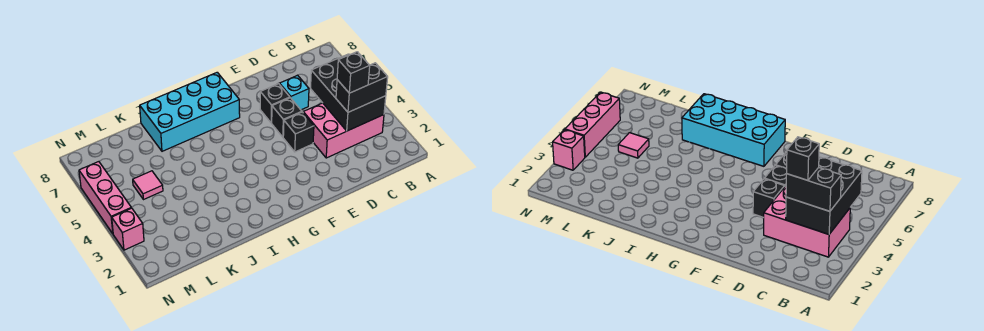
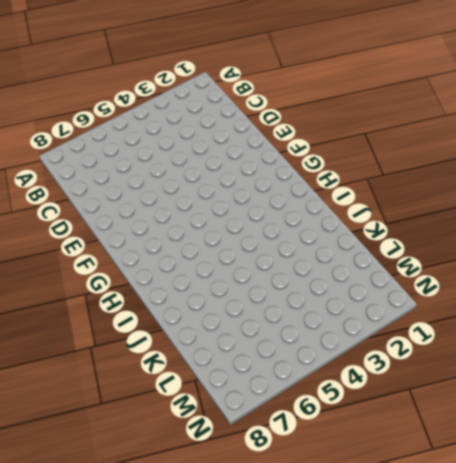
none -> pink 2x3 brick [303,103,384,158]
none -> cyan 1x1 brick [280,75,309,110]
none -> black 1x1 brick [283,112,314,152]

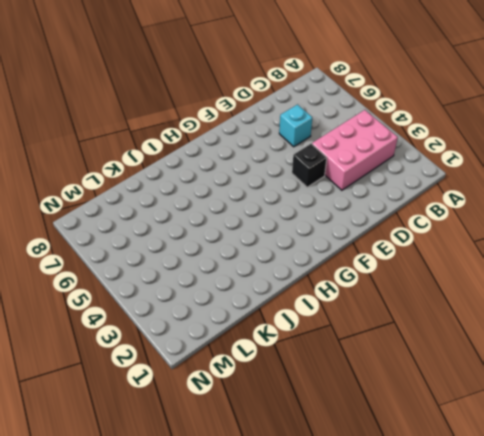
none -> black 1x1 brick [272,98,302,137]
none -> black 1x1 brick [260,84,290,123]
none -> cyan 2x4 brick [140,72,240,151]

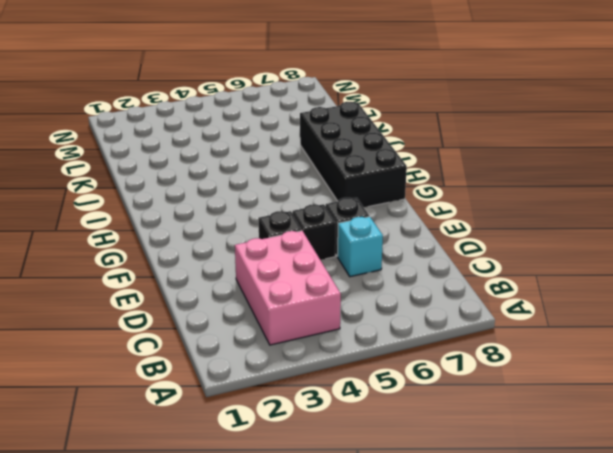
black 2x4 brick [300,102,407,207] -> cyan 2x4 brick [140,72,240,151]
none -> pink 1x1 tile [133,171,163,200]
none -> pink 1x1 brick [112,208,144,250]
none -> pink 1x3 brick [79,162,131,233]

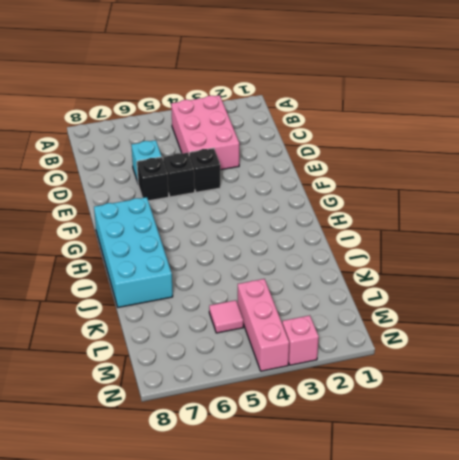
pink 1x3 brick [238,279,289,371] -> pink 1x3 brick turned to [79,162,131,233]
none -> black 2x3 brick [311,54,386,131]
none -> black 1x2 brick [336,63,388,112]
none -> black 1x1 brick [337,52,370,93]

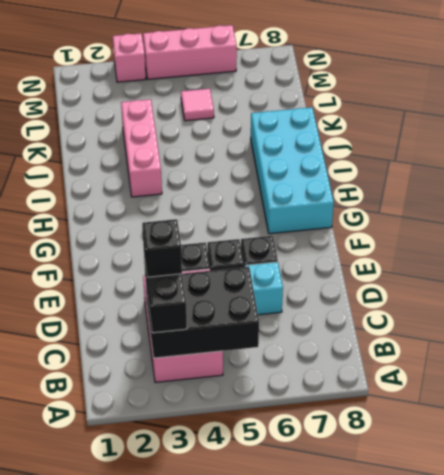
pink 1x3 brick [121,99,162,197] -> none

